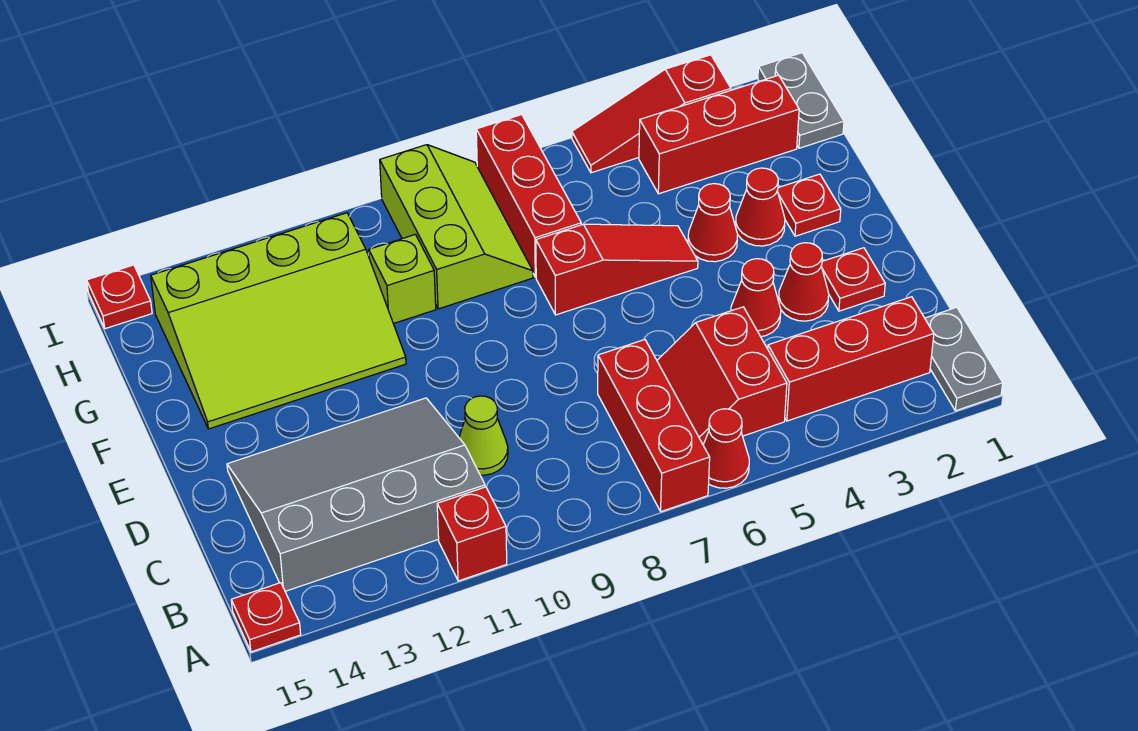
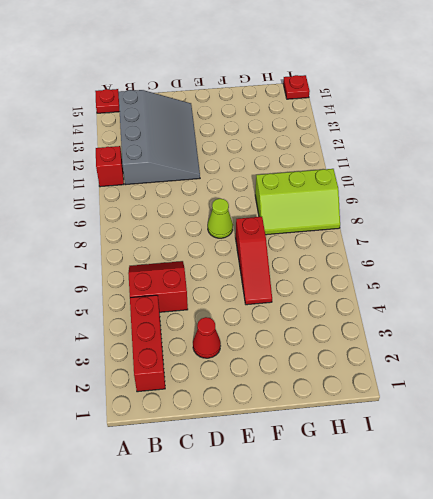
lime 1x1 cone [208,199,233,238] -> lime 1x1 cone moved to [459,396,508,475]
none -> grey 1x2 plate [925,307,1003,411]
none -> red 1x1 cone [703,409,749,488]
none -> red 1x3 brick [598,340,710,512]

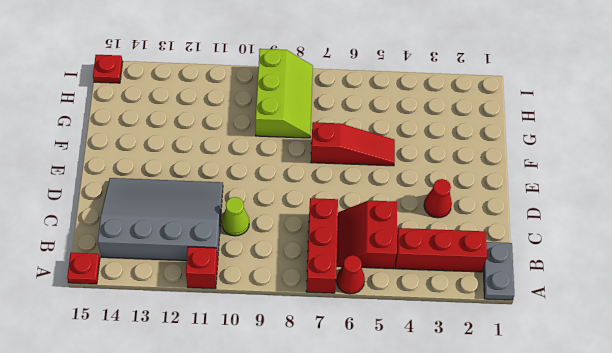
none -> red 1x1 plate [821,248,885,311]
none -> red 1x1 cone [731,259,781,337]
none -> red 1x1 plate [777,174,841,236]

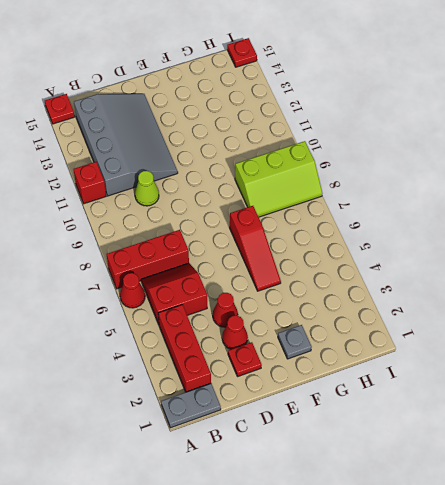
grey 1x1 plate [278,325,312,359] -> red 1x1 plate [777,174,841,236]
none -> red 1x1 cone [736,168,785,246]
none -> red 1x1 cone [688,184,738,262]
none -> lime 3x4 slope [151,213,406,429]

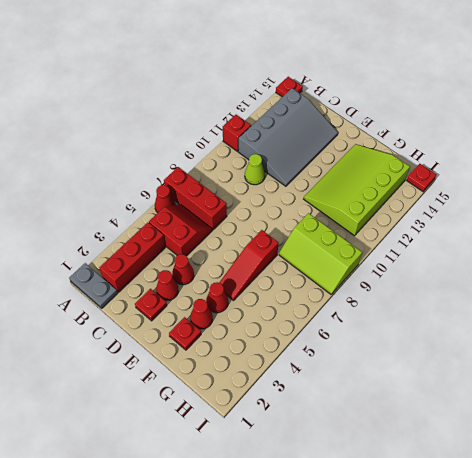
none -> red 1x3 brick [476,115,581,277]
none -> lime 1x1 brick [369,235,436,324]
none -> grey 1x2 plate [758,53,844,148]

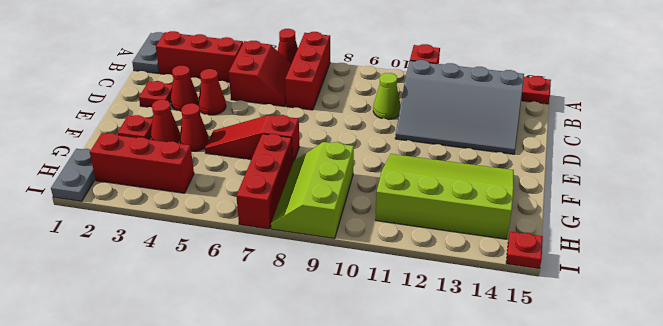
none -> lime 1x1 brick [369,235,436,324]
none -> red 1x3 slope [572,55,731,173]

